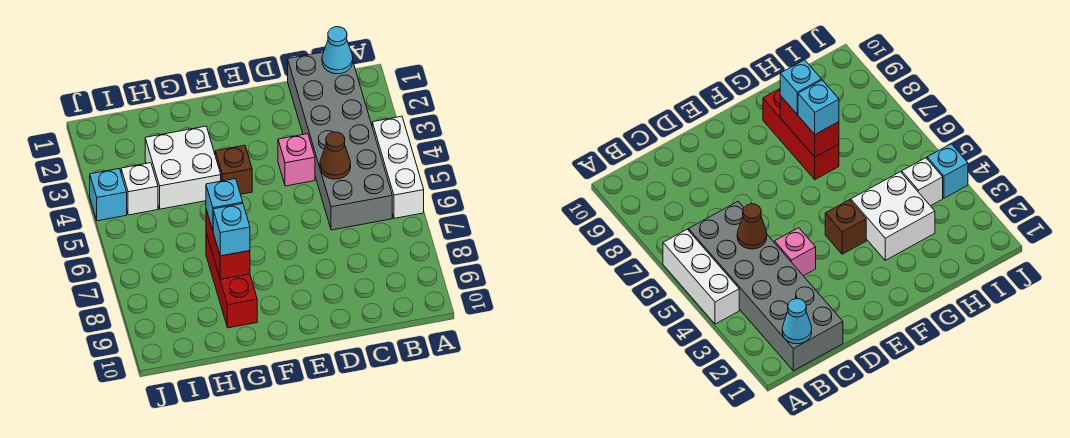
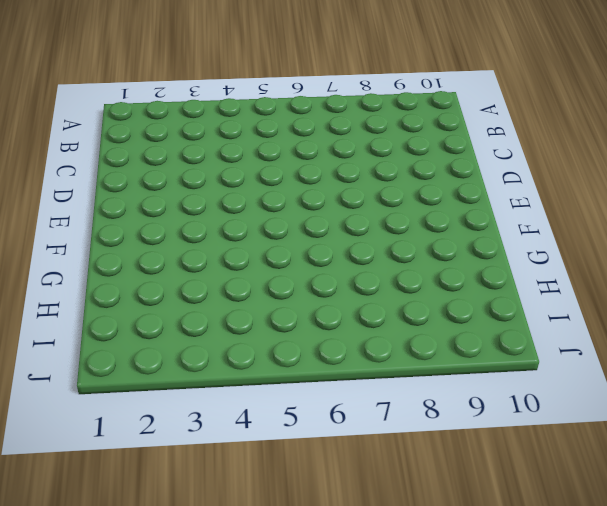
none -> white 1x3 brick [372,116,424,218]
none -> grey 2x6 brick [288,52,392,230]
none -> pink 1x1 brick [278,134,315,186]

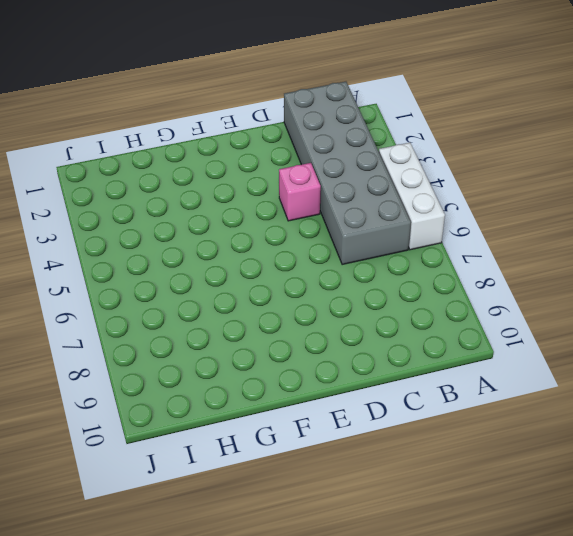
none -> brown 1x1 brick [215,145,252,194]
none -> white 2x2 brick [145,126,221,209]
none -> red 1x3 brick [206,233,257,328]

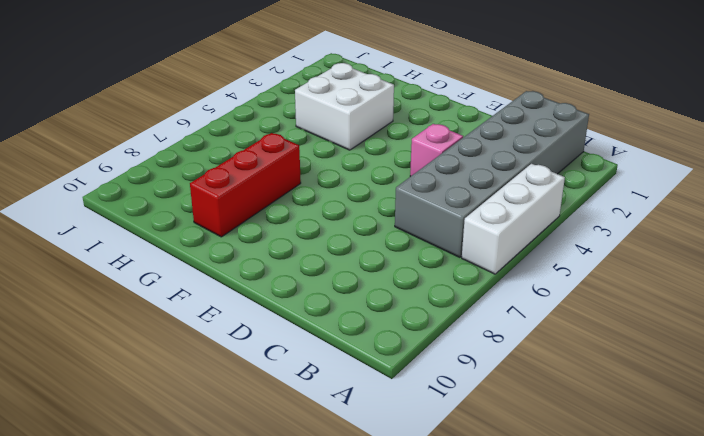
none -> brown 1x1 brick [215,145,252,194]
none -> white 1x1 brick [121,163,158,215]
none -> cyan 1x1 brick [90,169,127,221]

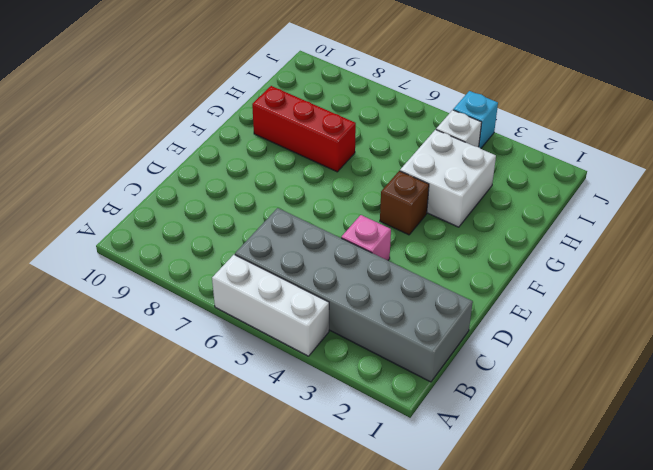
none -> cyan 1x1 cone [322,27,353,74]
none -> brown 1x1 cone [320,132,351,179]
none -> red 1x2 brick [206,210,250,279]

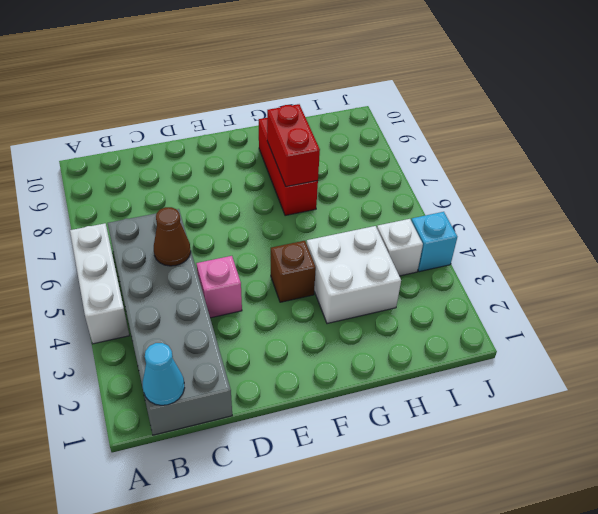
none -> cyan 1x1 brick [206,179,243,230]
none -> cyan 1x1 brick [213,204,250,256]

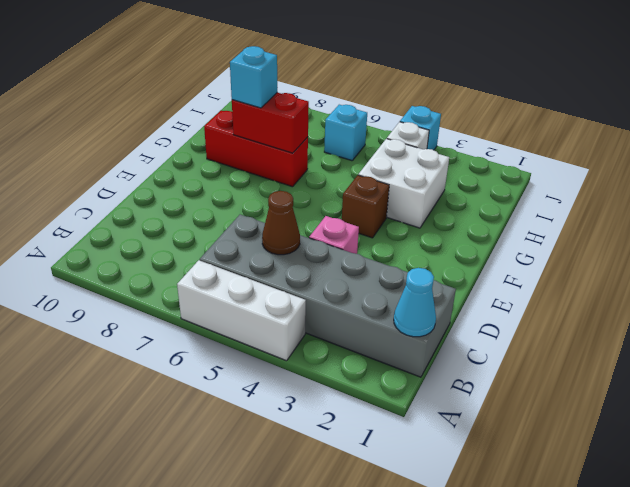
cyan 1x1 brick [324,105,367,161] -> cyan 1x1 brick moved to [206,179,243,230]

